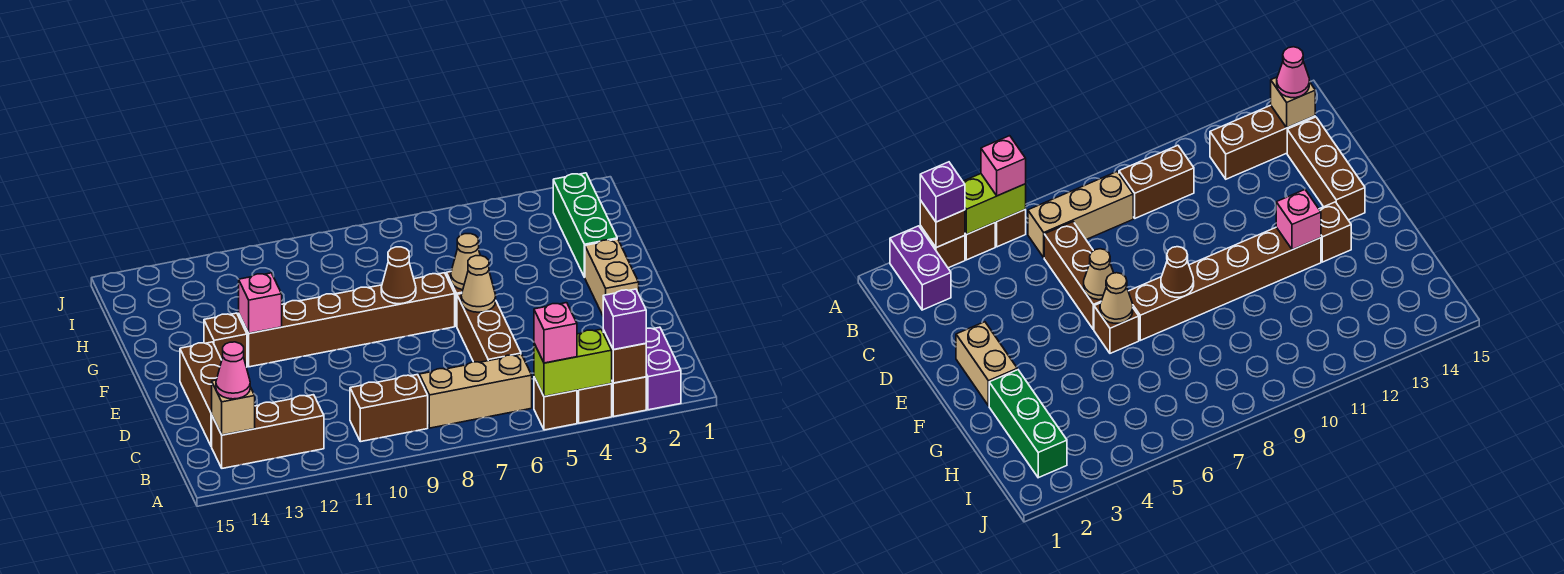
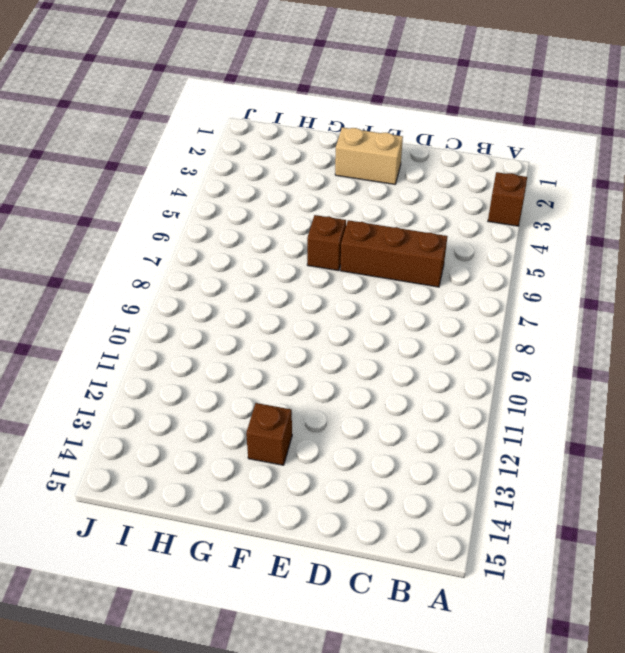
none -> purple 1x2 brick [646,327,681,410]
none -> brown 1x1 brick [577,384,612,423]
none -> brown 1x1 brick [534,377,577,430]

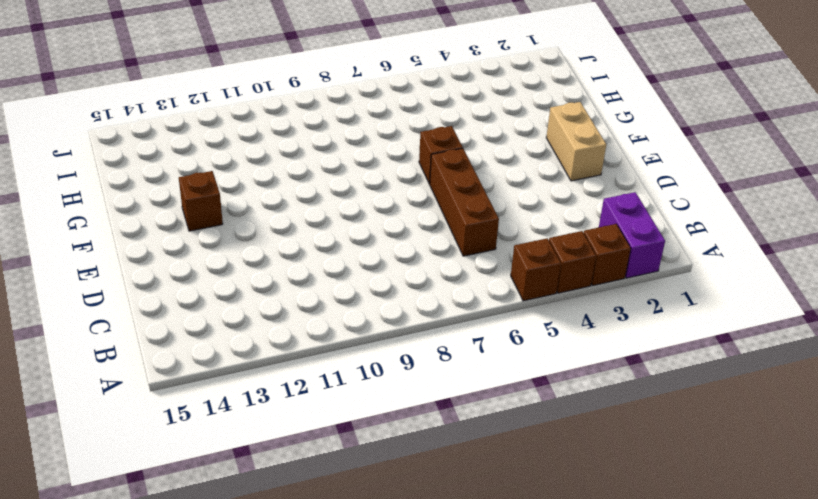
none -> tan 1x3 brick [419,354,532,428]
none -> brown 1x2 brick [350,375,428,442]
none -> brown 1x3 brick [212,395,324,468]

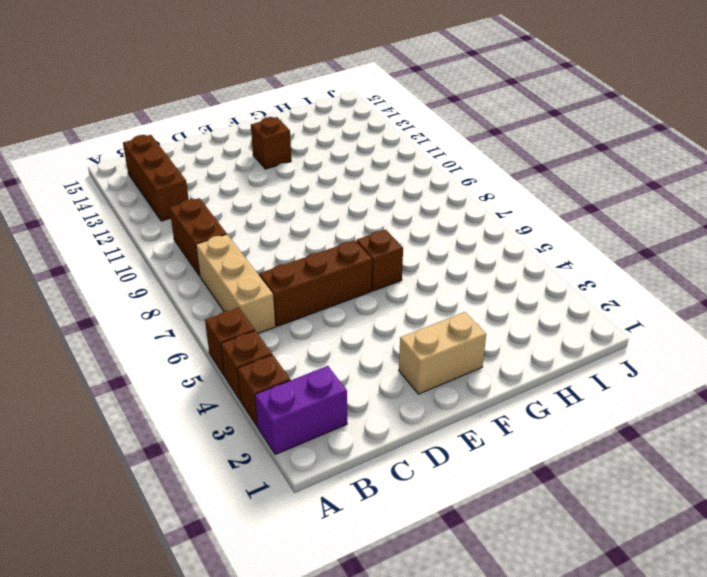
none -> brown 1x3 brick [180,342,222,447]
none -> brown 1x6 brick [239,273,455,367]
none -> green 1x3 brick [553,173,617,277]

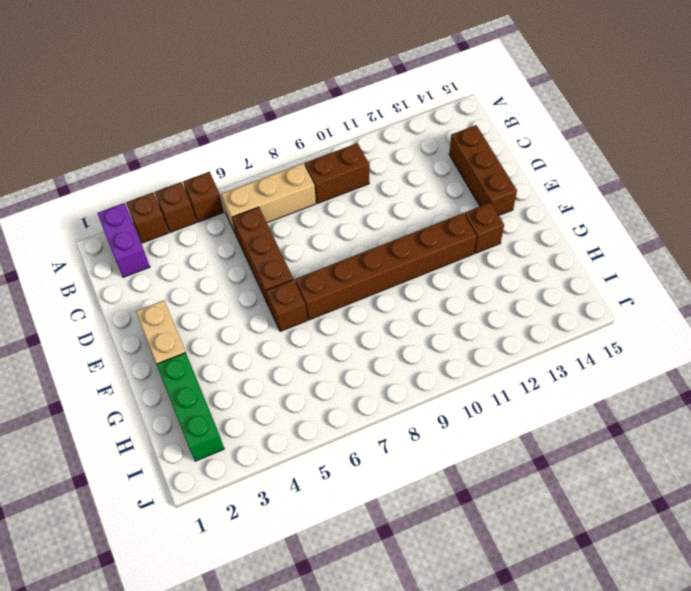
none -> brown 1x3 brick [212,395,324,468]
none -> brown 1x1 brick [603,330,646,383]
none -> lime 1x2 brick [534,330,612,397]

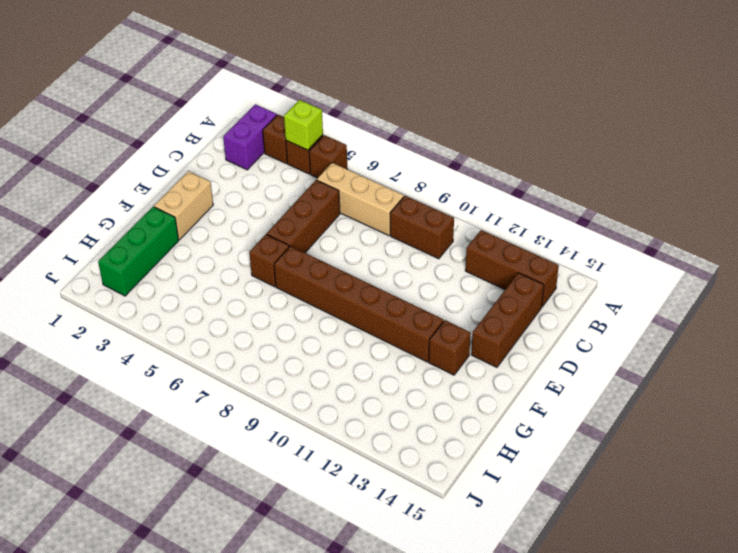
lime 1x1 brick [284,100,323,150] -> lime 1x2 brick [534,330,612,397]
none -> brown 1x1 brick [603,330,646,383]
none -> tan 1x1 brick [212,380,255,435]
none -> tan 1x1 cone [461,256,496,312]

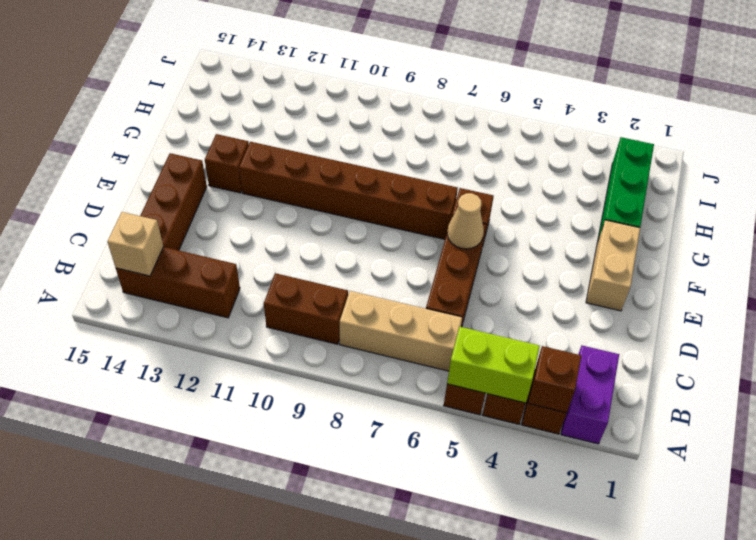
none -> tan 1x1 cone [451,234,480,290]
none -> brown 1x1 cone [381,247,416,304]
none -> pink 1x1 brick [239,273,282,333]

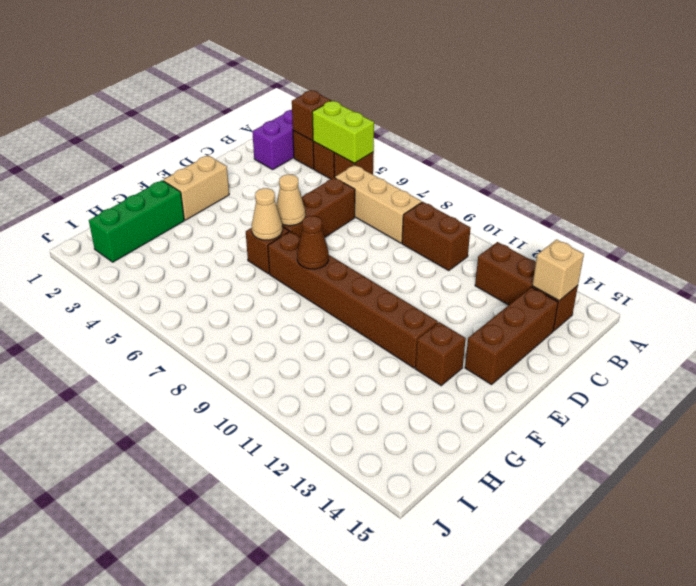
none -> pink 1x1 brick [239,273,282,333]
none -> purple 1x1 brick [603,289,646,350]
none -> pink 1x1 brick [534,303,577,363]

